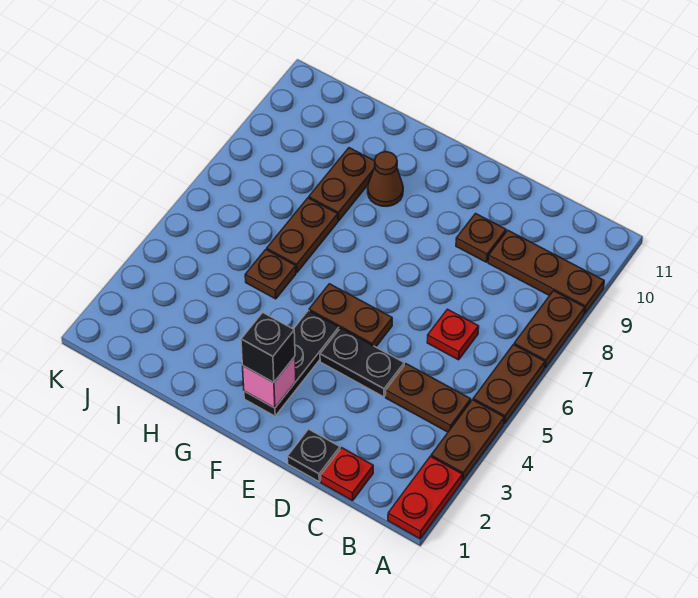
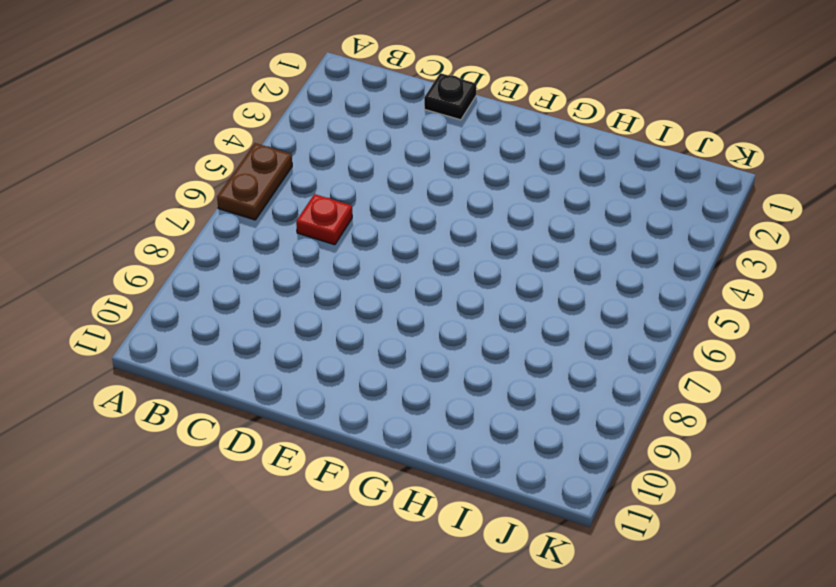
none -> red 1x2 plate [388,456,463,539]
none -> brown 1x2 plate [431,400,504,480]
none -> brown 1x2 plate [514,291,585,368]

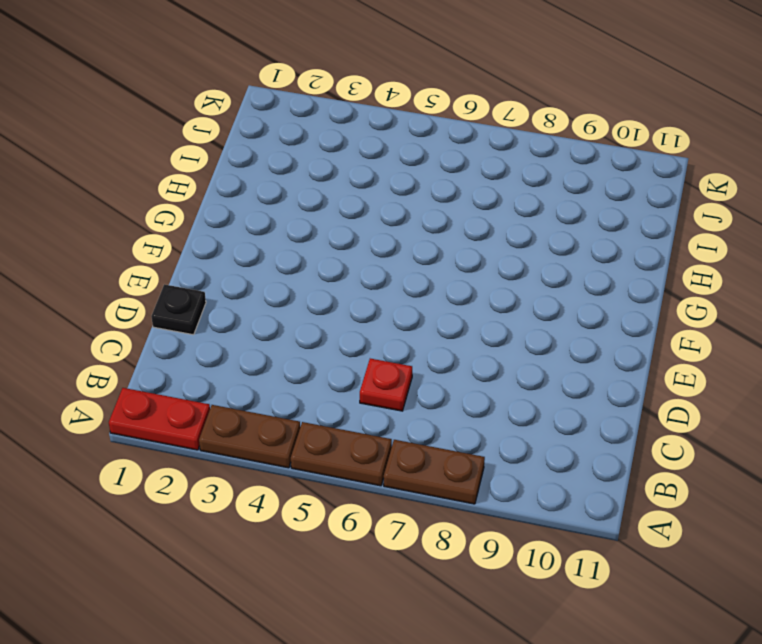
none -> brown 1x3 plate [488,231,604,314]
none -> brown 1x2 plate [386,364,471,432]
none -> red 1x1 plate [321,448,373,501]

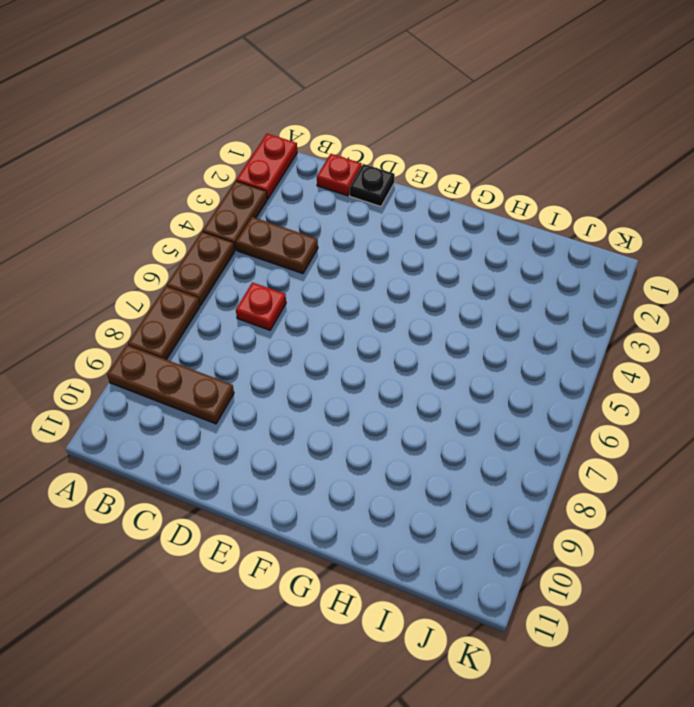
none -> black 1x2 plate [320,328,404,397]
none -> brown 1x1 plate [456,214,506,262]
none -> brown 1x2 plate [309,284,392,347]

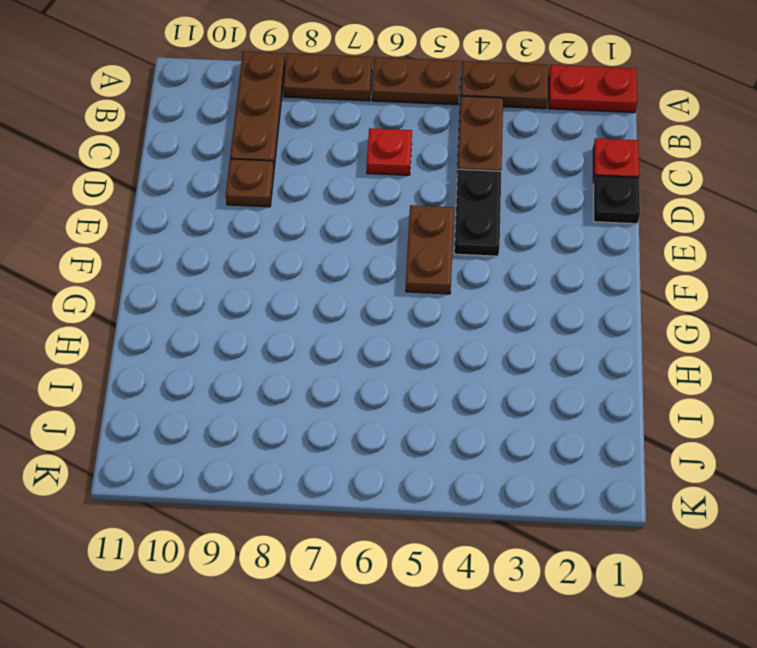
none -> black 1x3 plate [244,311,339,416]
none -> brown 1x1 cone [368,152,403,207]
none -> brown 1x1 plate [245,250,296,299]

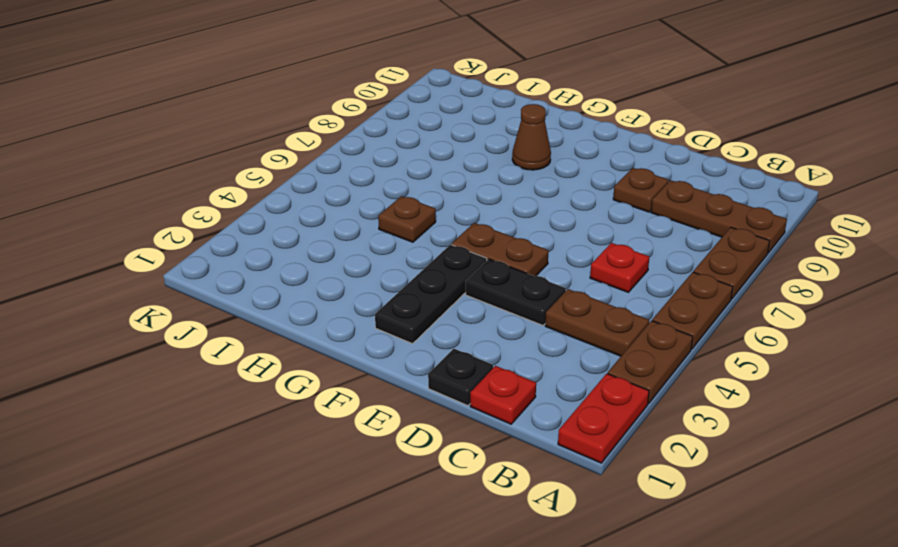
none -> brown 1x2 plate [267,198,338,272]
none -> brown 1x2 plate [309,148,375,221]
none -> pink 1x1 brick [243,357,296,408]

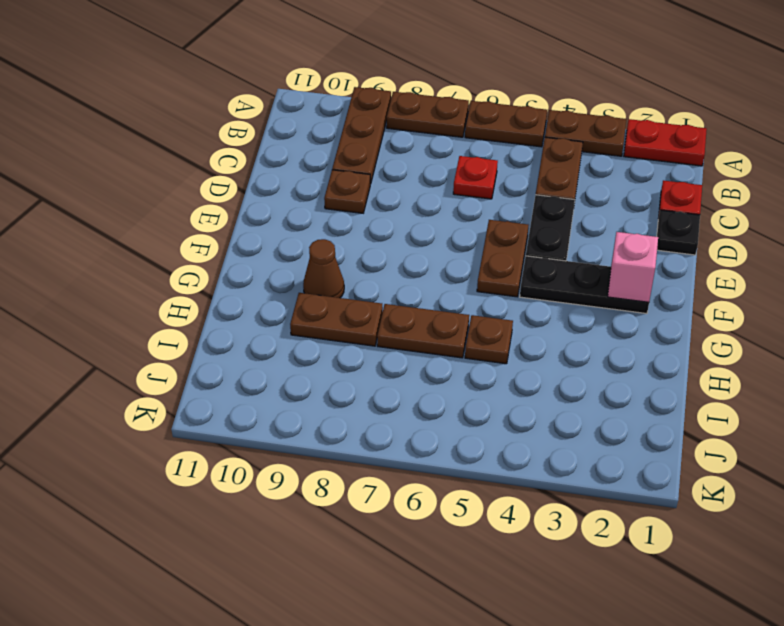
none -> black 1x1 brick [241,312,295,382]

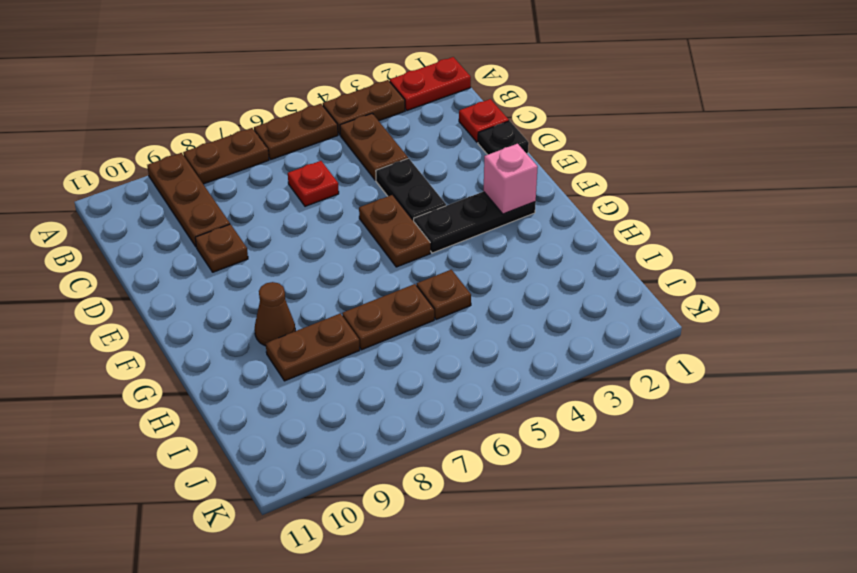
none -> black 1x1 brick [241,312,295,382]

